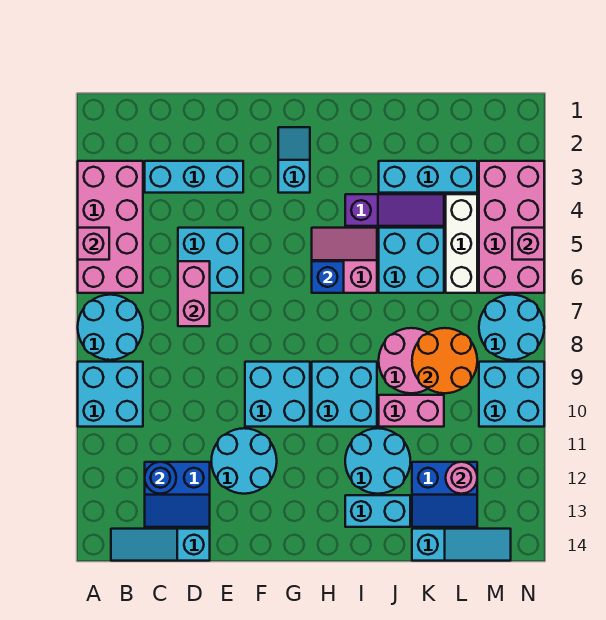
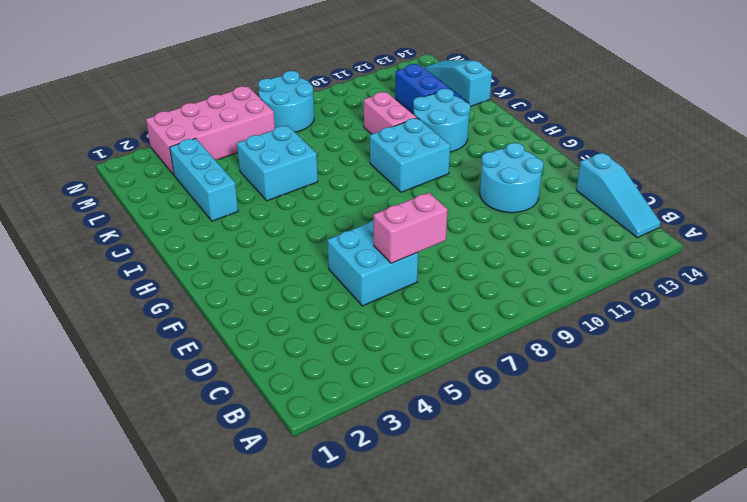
none -> pink 2x4 brick [78,161,143,293]
none -> cyan 2x2 round brick [78,295,143,360]
none -> cyan 2x2 brick [78,362,143,427]
none -> cyan 1x3 brick [145,161,243,193]

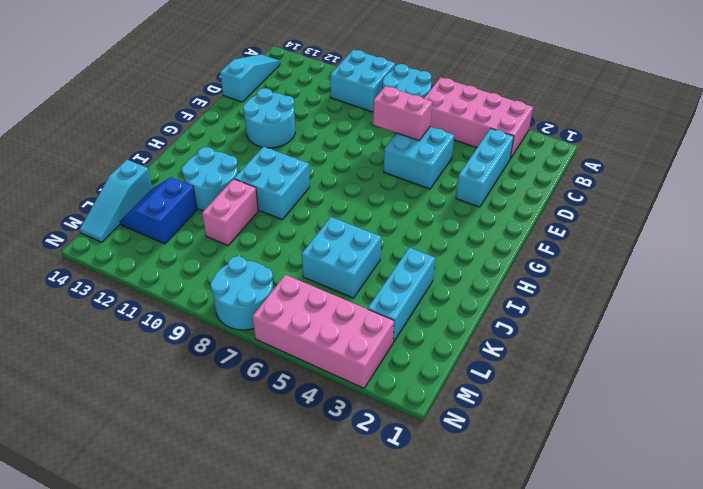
none -> blue 2x2 slope [145,462,210,527]
none -> cyan 2x2 brick [245,362,310,427]
none -> cyan 1x2 slope [278,127,310,193]
none -> pink 2x2 slope [312,228,377,293]

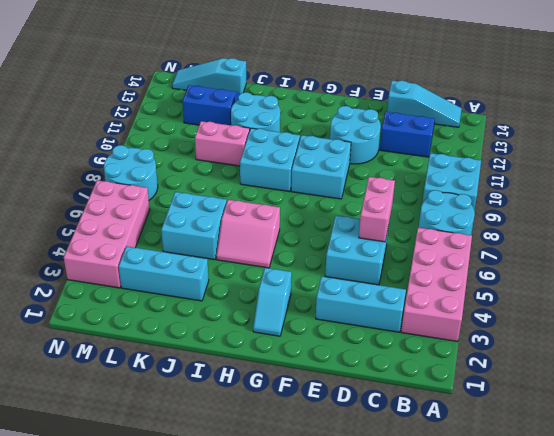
none -> purple 1x3 slope [345,194,444,226]
none -> cyan 1x2 brick [345,495,410,527]
none -> pink 2x2 round brick [379,328,428,393]
none -> white 1x3 brick [446,194,477,293]

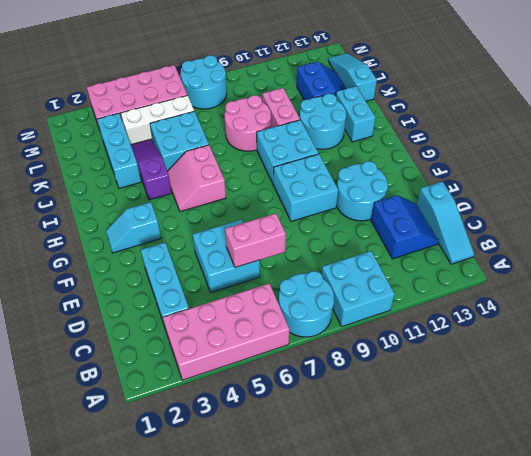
none -> cyan 2x2 brick [479,362,544,427]
none -> pink 1x1 brick [78,228,109,260]
none -> blue 1x1 round brick [145,462,176,494]
none -> blue 1x1 brick [312,261,344,293]

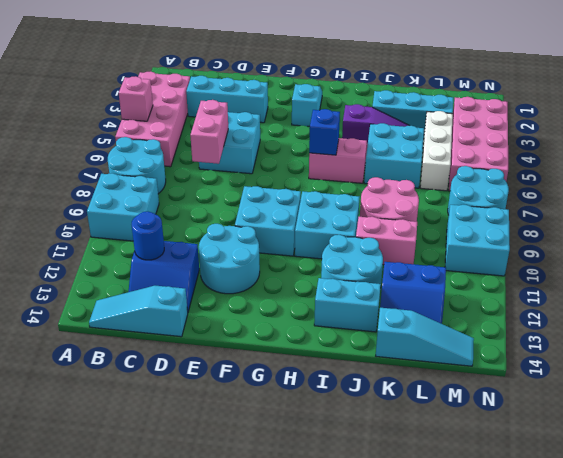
none -> orange 2x2 round brick [412,328,477,393]
none -> pink 1x1 round brick [446,462,477,494]
none -> pink 1x1 brick [512,228,544,260]

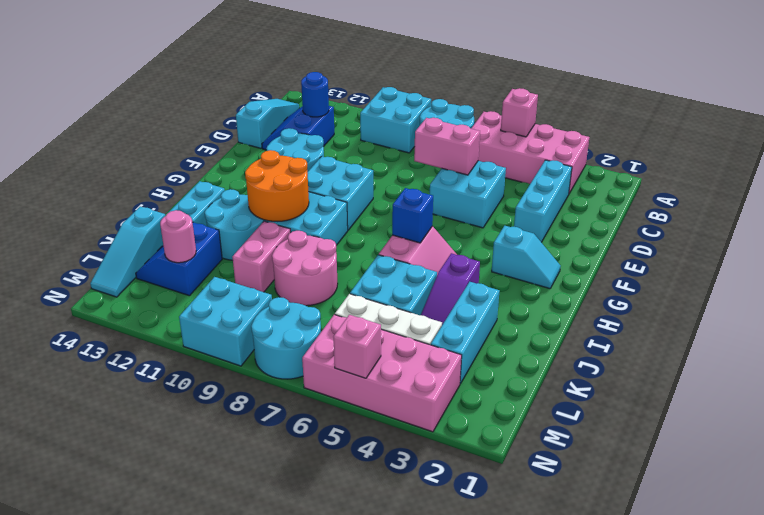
orange 2x2 round brick [245,150,309,221] -> orange 2x2 round brick moved to [412,328,477,393]

